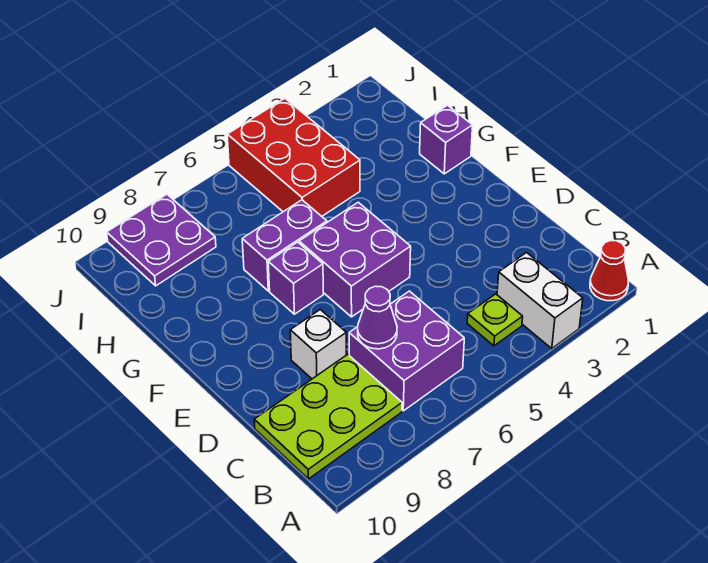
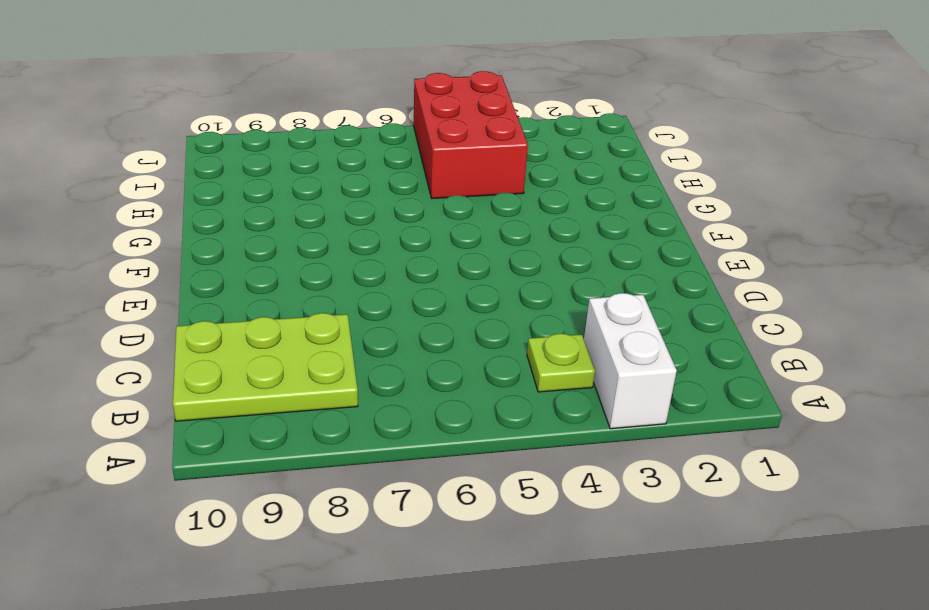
none -> red 1x1 cone [590,241,628,301]
none -> purple 2x2 brick [349,291,464,411]
none -> white 1x1 brick [290,310,346,379]

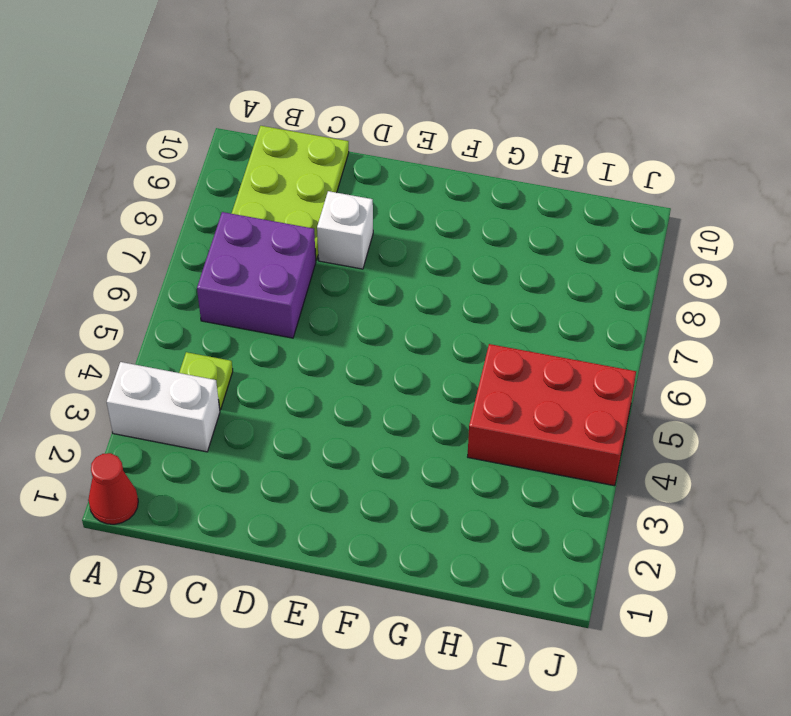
none -> purple 2x2 brick [299,202,411,317]
none -> purple 1x1 brick [268,242,323,314]
none -> purple 1x1 brick [420,105,473,174]

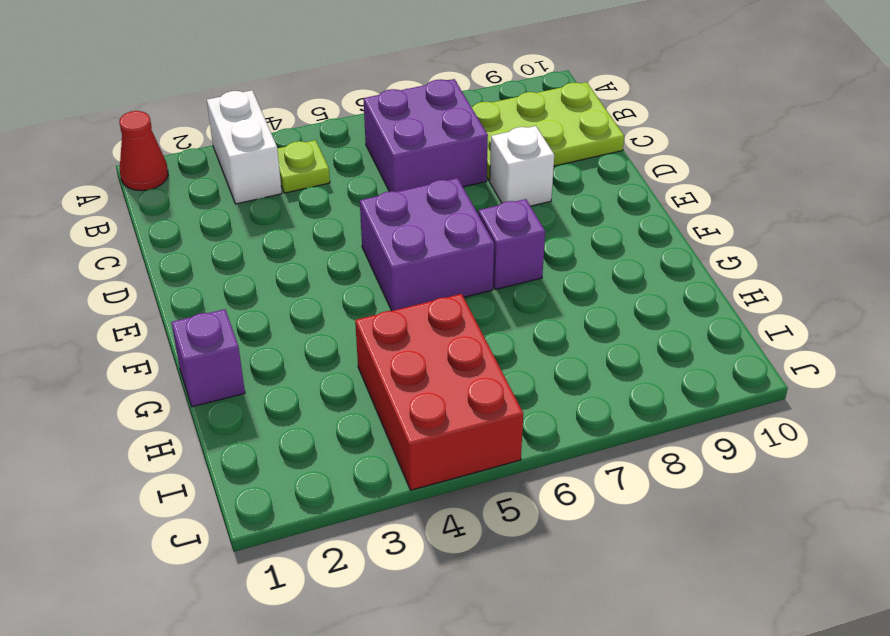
none -> purple 1x2 brick [242,200,327,291]
none -> purple 2x2 plate [107,194,216,286]
none -> purple 1x1 cone [358,286,397,349]

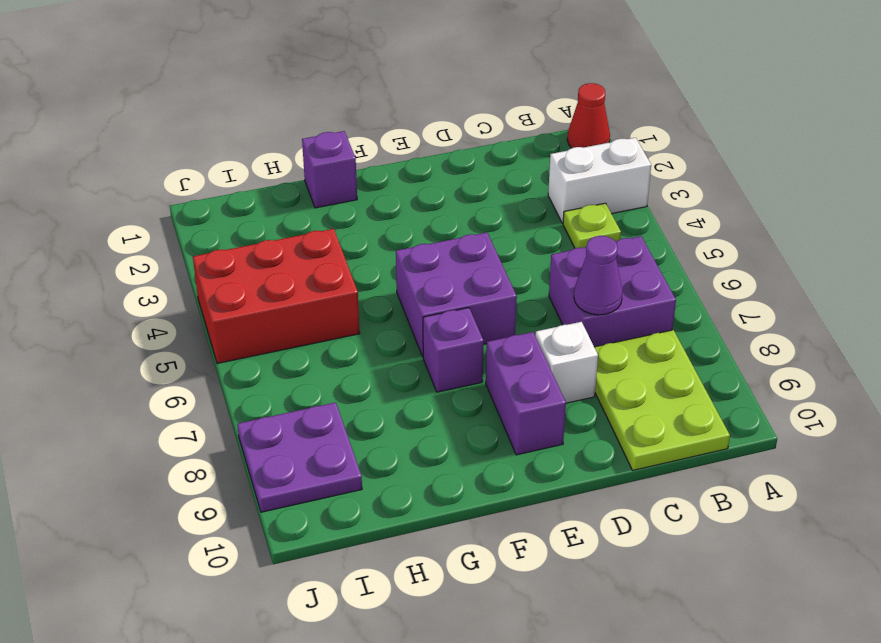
purple 1x2 brick [486,332,566,455] -> purple 1x2 brick moved to [242,200,327,291]

